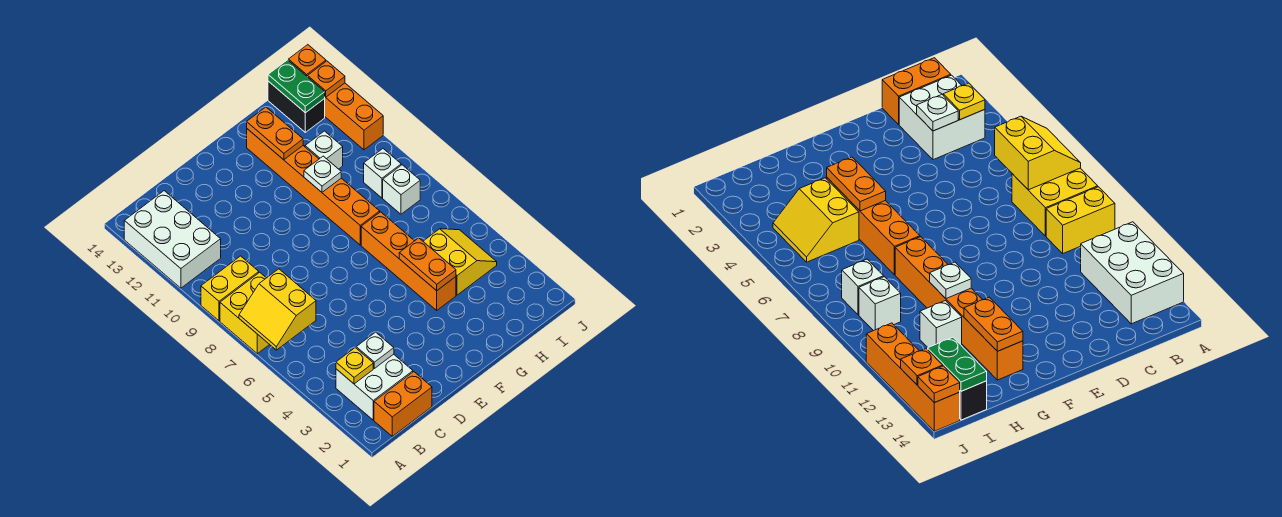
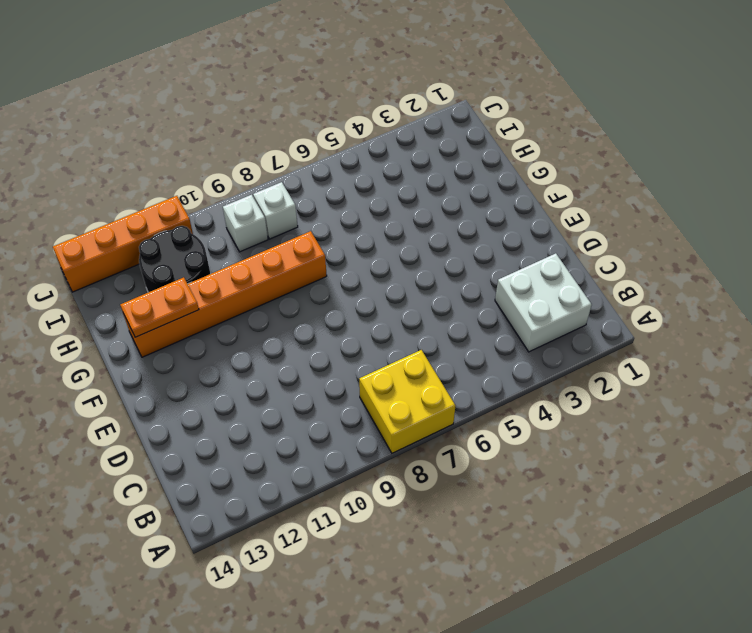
black 2x2 round brick [139,226,211,292] -> white 1x1 brick [305,131,343,169]
none -> yellow 1x2 brick [201,256,259,321]
none -> white 2x3 brick [124,191,221,288]
none -> orange 1x2 brick [374,372,432,436]

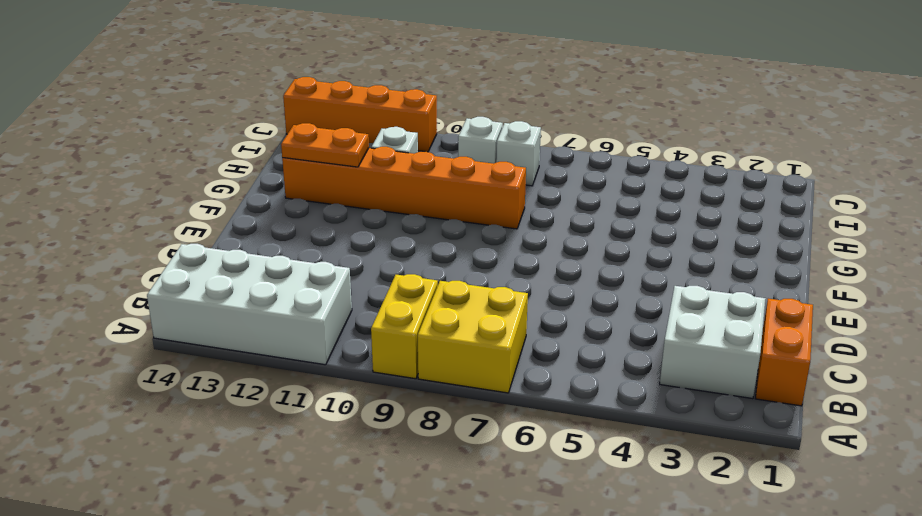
white 2x4 brick [147,244,352,365] -> white 2x3 brick [124,191,221,288]
none -> orange 1x4 brick [361,212,456,310]
none -> yellow 2x2 slope [423,229,497,295]
none -> black 1x2 brick [268,81,325,132]

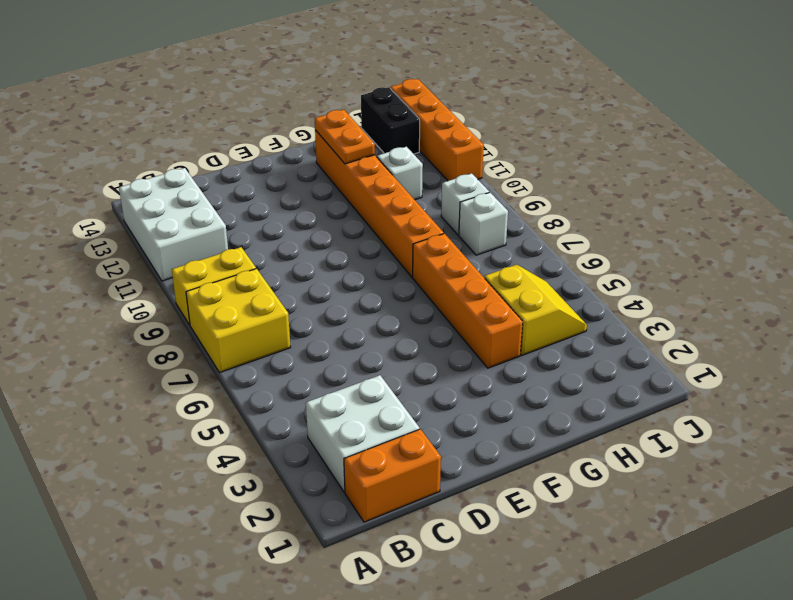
none -> yellow 2x2 slope [239,269,316,350]
none -> yellow 1x1 plate [336,348,373,384]
none -> white 1x1 plate [356,332,394,368]

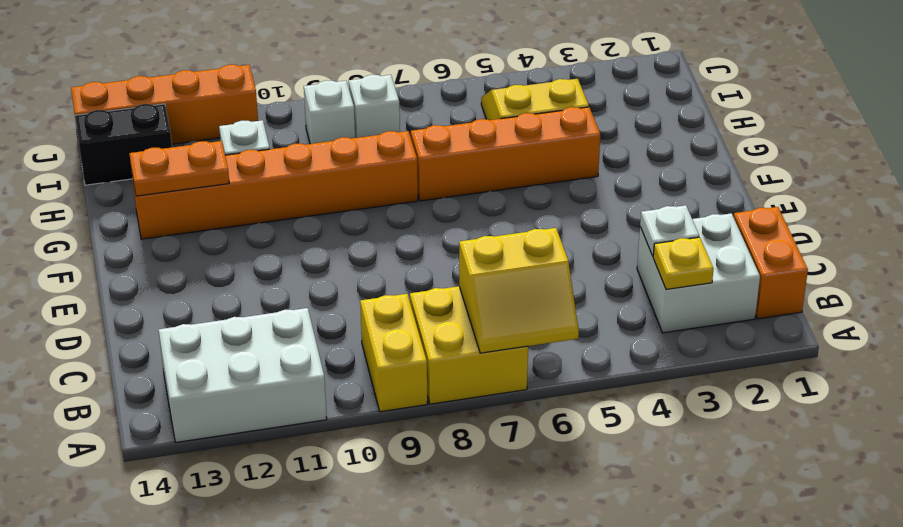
none -> orange 1x2 plate [399,238,456,291]
none -> white 1x1 plate [304,156,341,192]
none -> green 1x2 plate [268,60,325,113]

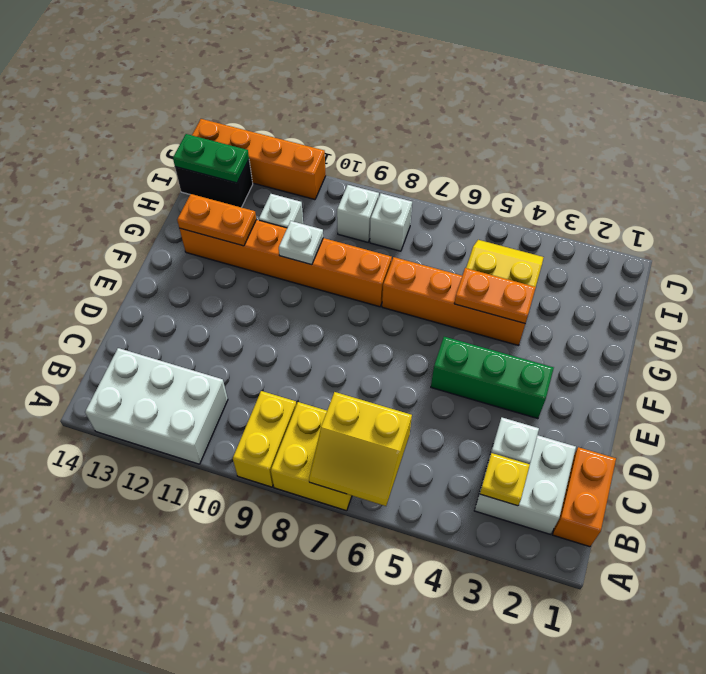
green 1x3 brick [431,337,554,419] -> none
none -> orange 1x1 plate [308,61,345,97]
none -> orange 1x1 plate [288,45,326,77]

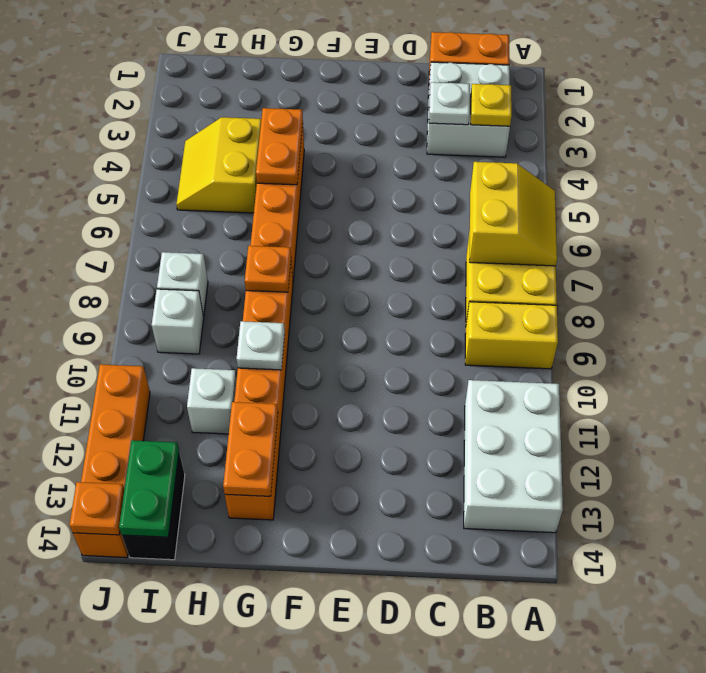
orange 1x1 plate [245,246,291,292] -> orange 1x1 plate moved to [308,61,345,97]

